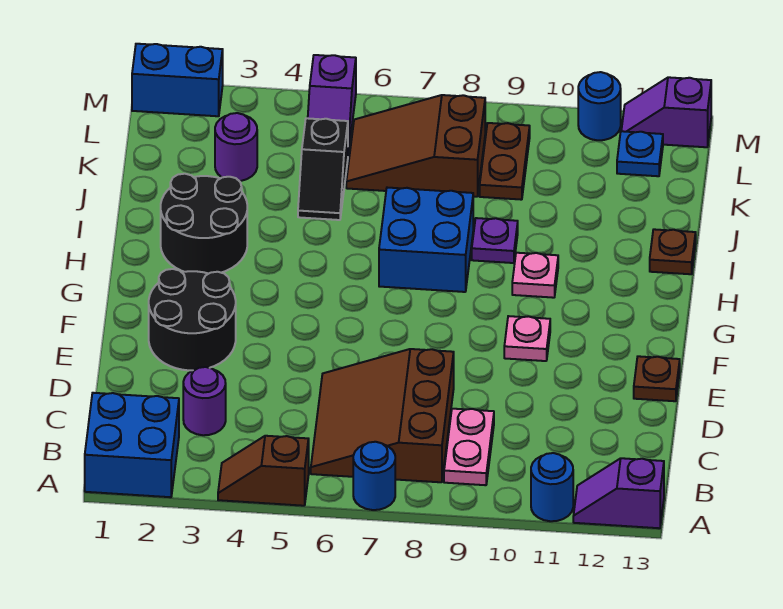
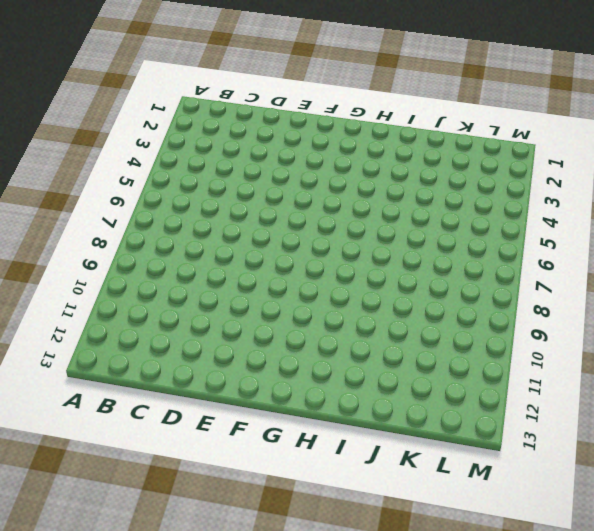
none -> blue 2x2 brick [85,393,179,497]
none -> brown 1x2 slope [218,436,309,506]
none -> blue 1x1 round brick [353,442,395,510]

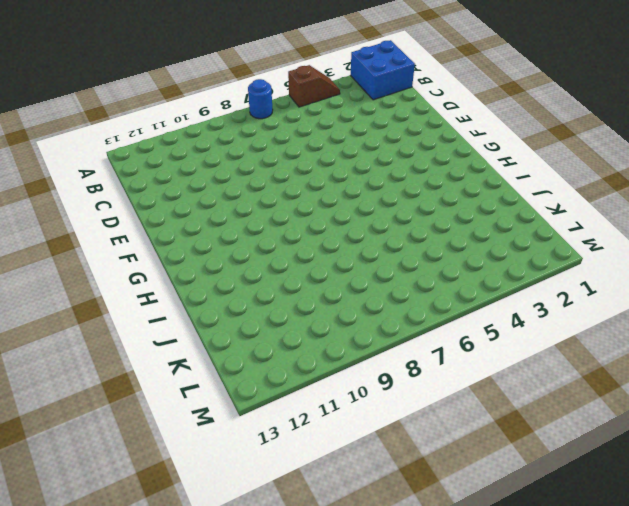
none -> blue 1x1 round brick [531,453,573,521]
none -> purple 1x2 slope [573,458,664,528]
none -> brown 3x3 slope [311,349,454,482]

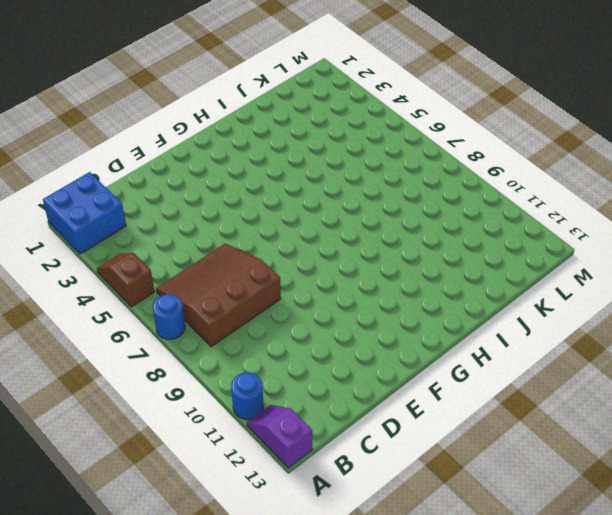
none -> pink 1x2 plate [444,409,494,485]
none -> purple 1x1 round brick [183,367,226,435]
none -> black 2x2 round brick [149,269,236,370]

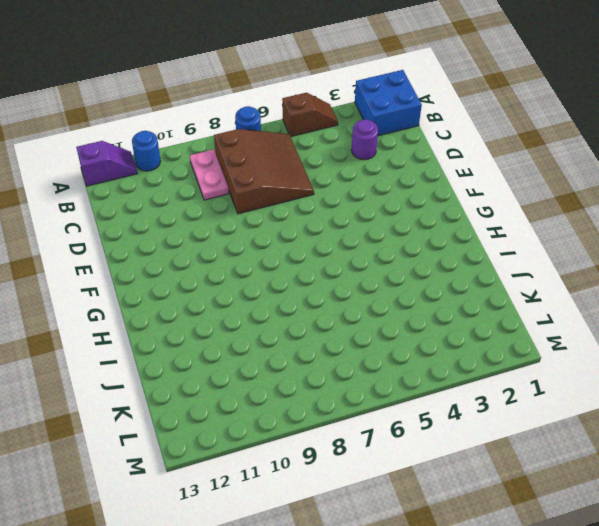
none -> black 2x2 round brick [149,269,236,370]
none -> brown 1x1 plate [634,356,680,401]
none -> pink 1x1 plate [504,316,550,361]

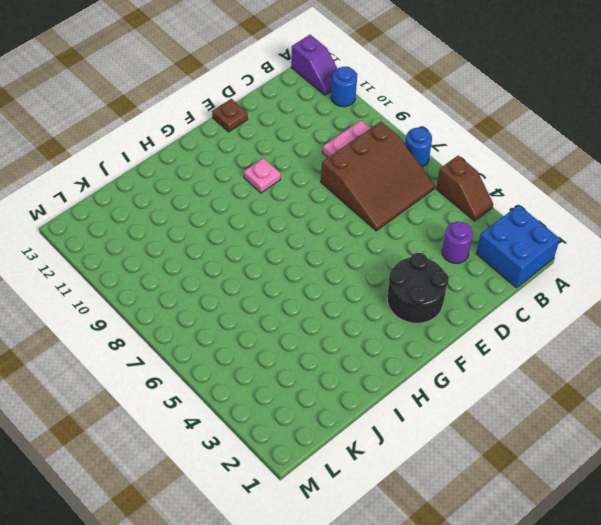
none -> black 2x2 round brick [161,174,247,274]
none -> blue 2x2 brick [379,188,473,292]
none -> pink 1x1 plate [512,253,558,298]

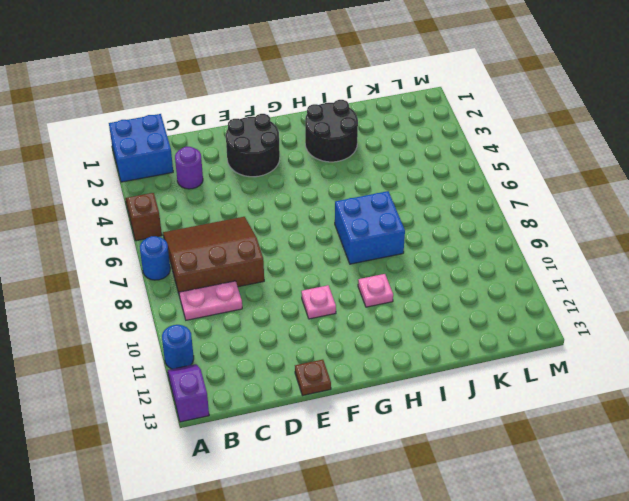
none -> purple 1x1 plate [472,218,518,263]
none -> brown 1x1 plate [650,229,696,274]
none -> black 1x2 slope [298,118,348,220]

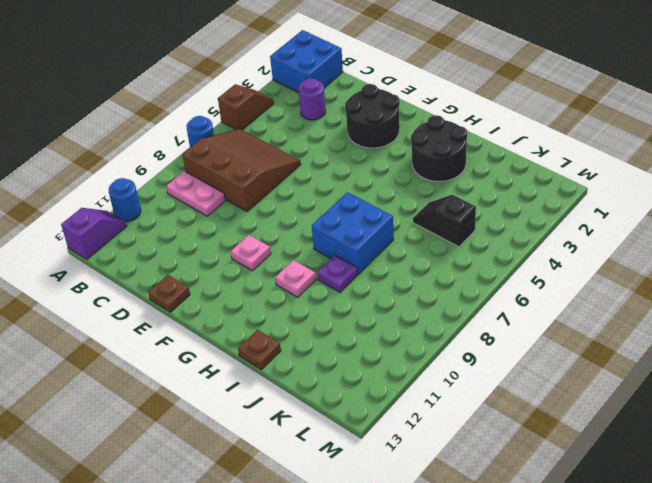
none -> purple 1x1 round brick [215,113,257,181]
none -> brown 2x3 slope [346,95,485,197]
none -> brown 1x2 plate [480,123,530,200]

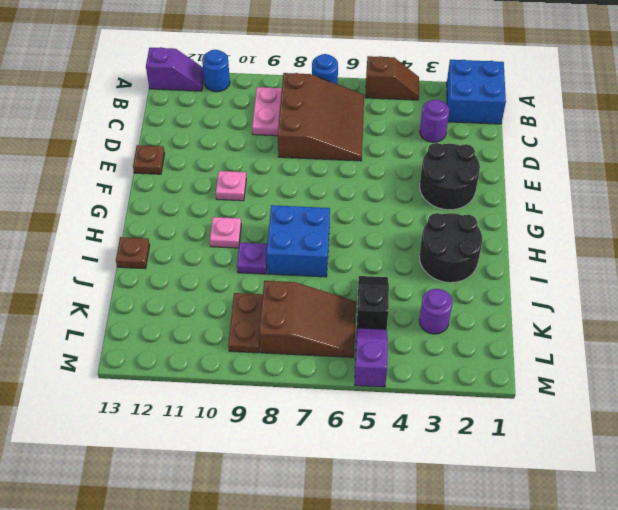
none -> blue 1x1 plate [617,131,663,176]
none -> blue 1x2 brick [132,44,223,116]
none -> blue 1x1 round brick [578,72,621,140]

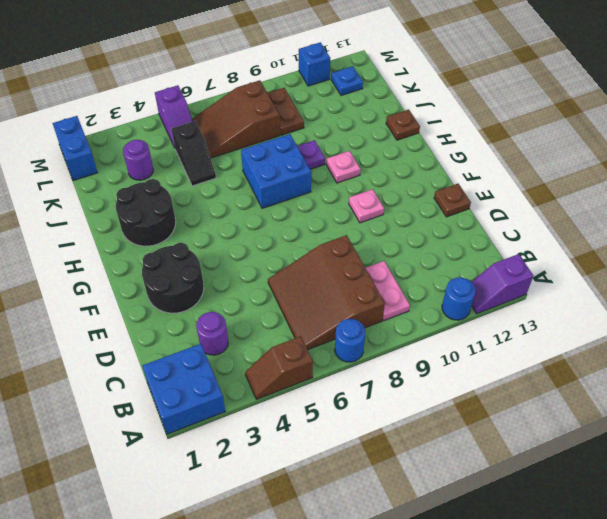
blue 1x2 brick [53,116,98,181] -> blue 1x2 brick turned to [132,44,223,116]
blue 1x1 brick [299,42,330,86] -> blue 1x1 round brick [578,72,621,140]
none -> purple 1x2 slope [621,77,711,147]

